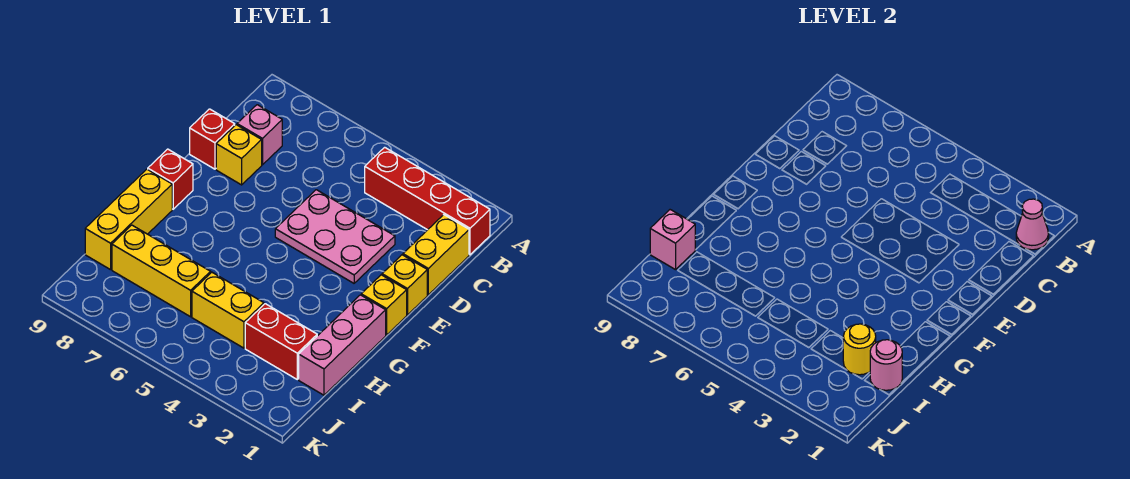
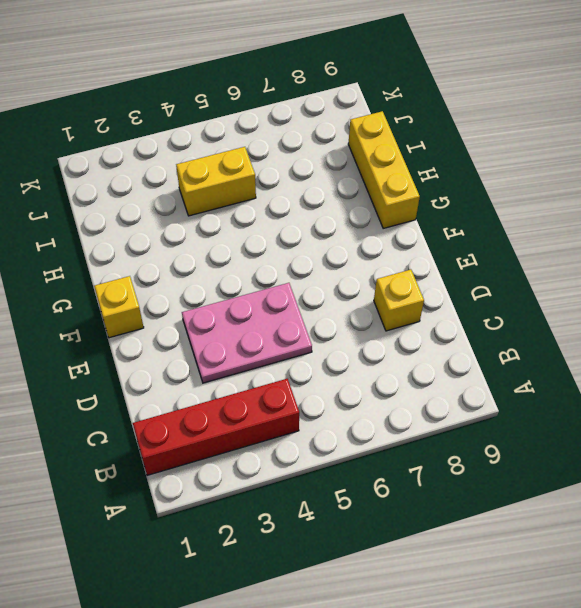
none -> yellow 1x2 brick [403,215,469,295]
none -> pink 1x1 brick [237,105,282,165]
none -> red 1x1 brick [190,109,235,169]

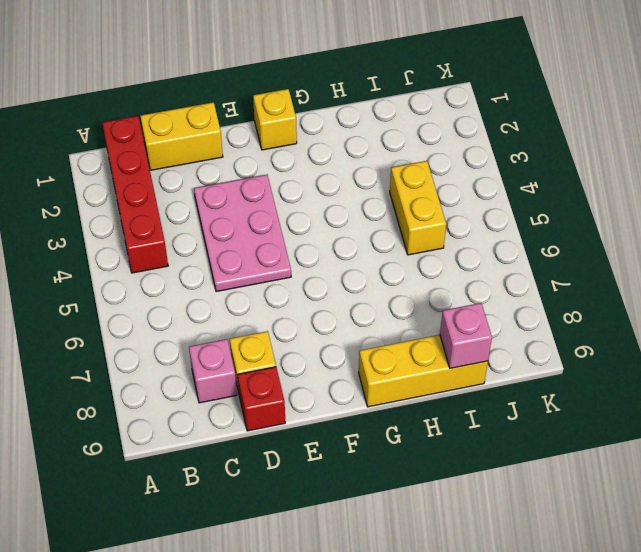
none -> yellow 1x1 brick [382,255,427,315]
none -> red 1x1 brick [148,149,193,209]
none -> pink 1x3 brick [299,295,386,395]

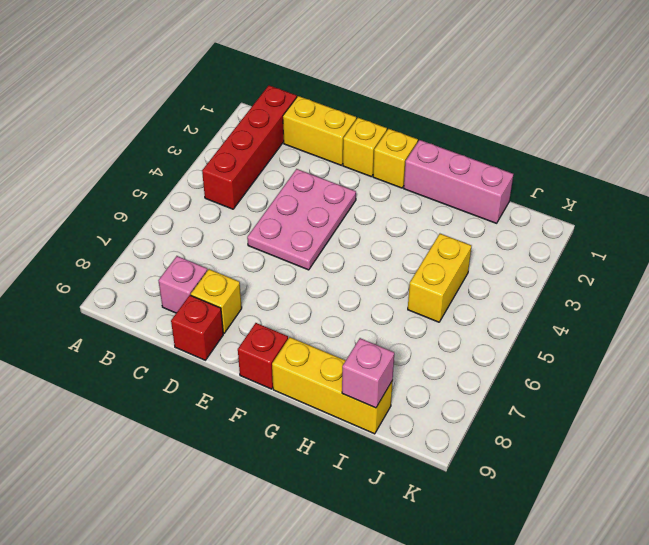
none -> red 1x2 brick [245,304,317,379]
none -> yellow 1x3 brick [112,225,211,317]
none -> pink 1x1 cone [1016,199,1049,250]

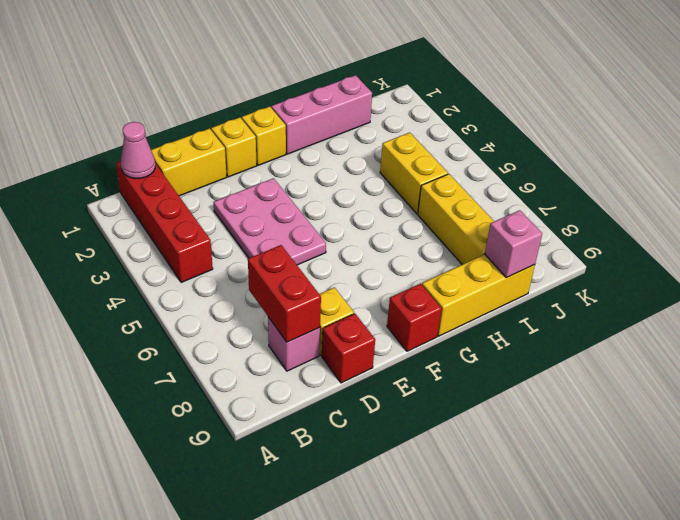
red 1x2 brick [248,245,321,342] -> red 1x2 brick moved to [245,304,317,379]
none -> pink 1x1 round brick [870,340,902,390]
none -> yellow 1x1 round brick [843,324,876,375]

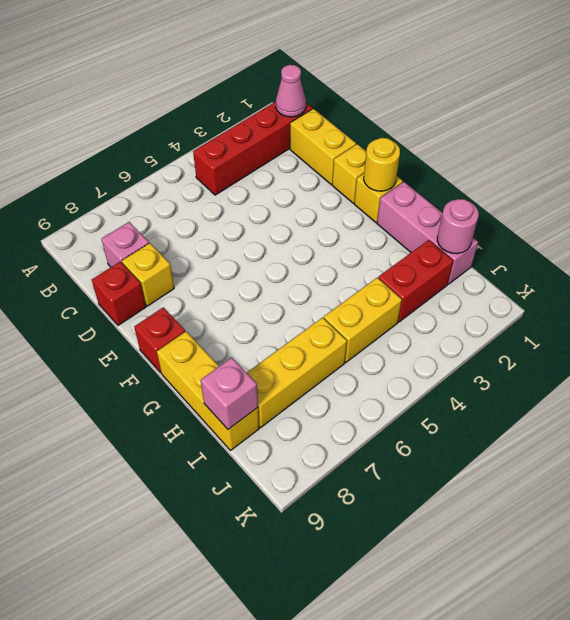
yellow 1x1 round brick [364,138,400,191] -> yellow 1x1 round brick moved to [843,324,876,375]
none -> pink 2x3 plate [275,190,395,283]

